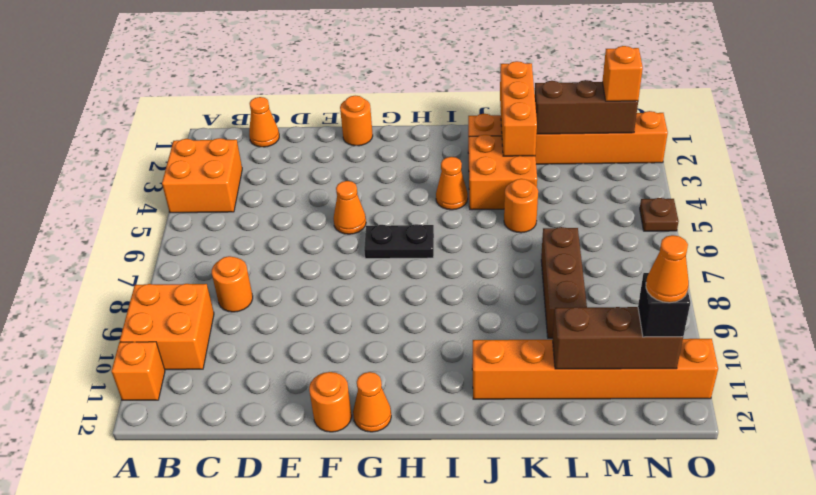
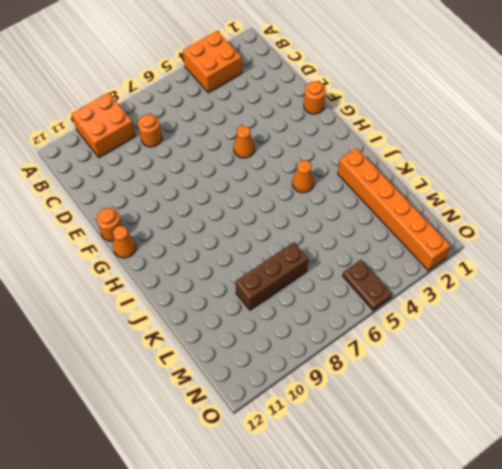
brown 1x2 plate [343,260,392,310] -> brown 1x1 plate [640,198,679,231]
none -> orange 1x1 brick [112,342,165,400]
none -> orange 1x1 cone [249,97,279,147]
none -> black 1x2 plate [364,224,434,259]

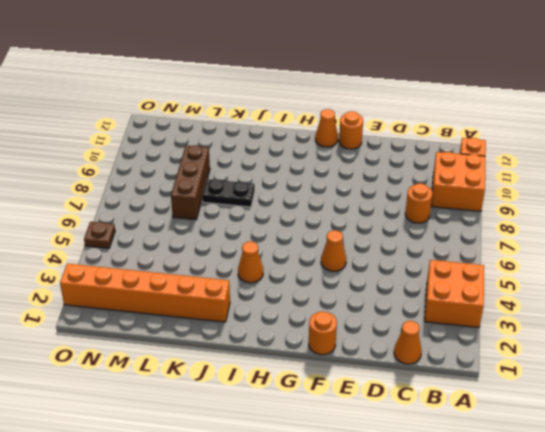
black 1x2 plate [202,179,255,207] -> black 1x2 plate moved to [364,224,434,259]
none -> orange 2x2 brick [469,135,537,210]
none -> orange 1x6 brick [472,339,718,399]
none -> orange 1x1 round brick [504,179,538,233]

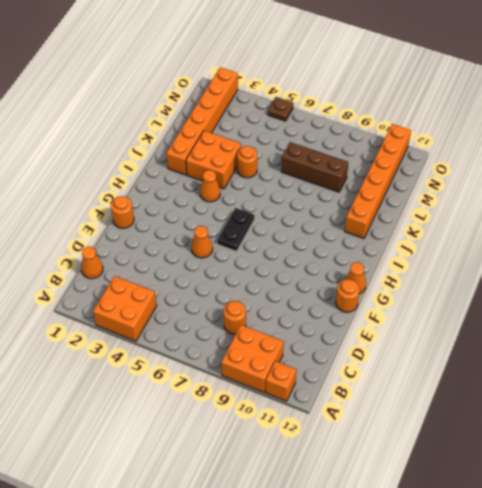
none -> orange 1x3 brick [500,61,537,156]
none -> brown 1x3 brick [535,80,638,134]
none -> brown 1x3 brick [552,307,683,369]

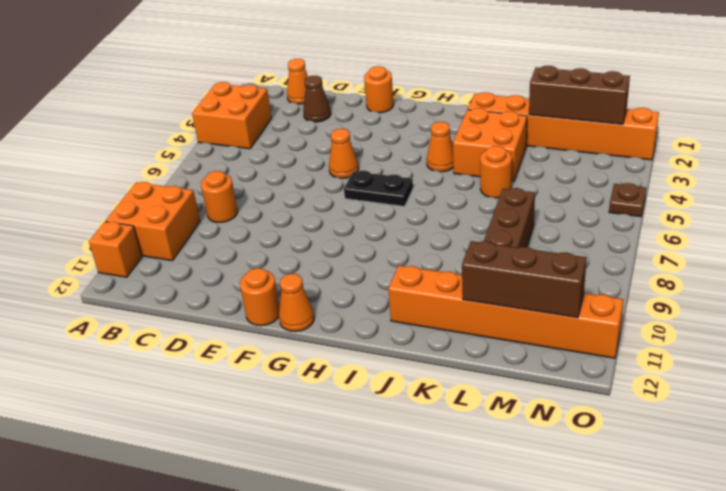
brown 1x1 cone [303,75,331,122] -> none
none -> orange 1x3 brick [500,61,537,156]
none -> orange 1x1 brick [602,46,643,101]
none -> black 1x1 brick [638,273,690,337]

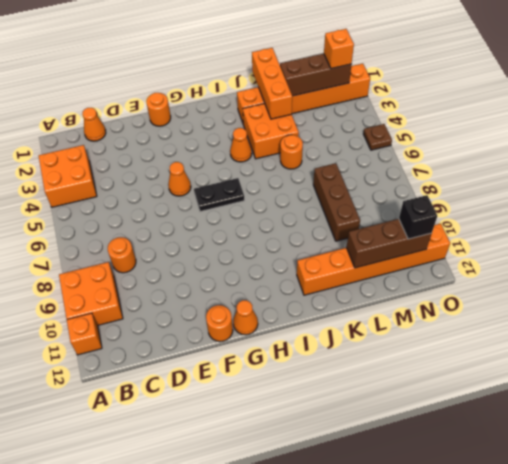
none -> orange 1x1 cone [646,235,689,303]

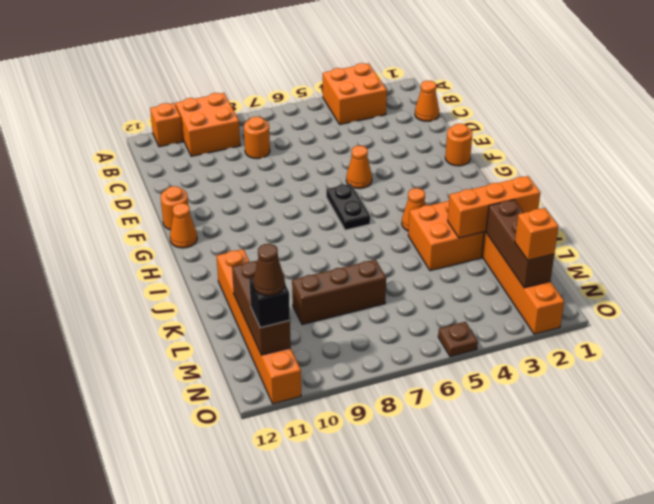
brown 1x1 cone [253,244,285,296] -> orange 1x1 cone [646,235,689,303]
none -> orange 1x1 round brick [504,179,538,233]

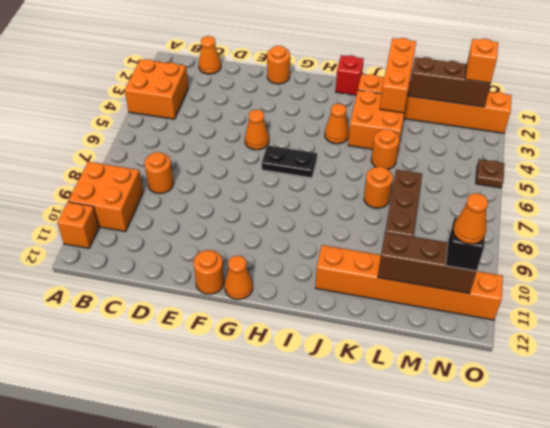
red 1x1 brick [335,55,364,95] -> none
orange 1x1 round brick [364,167,393,208] -> none

